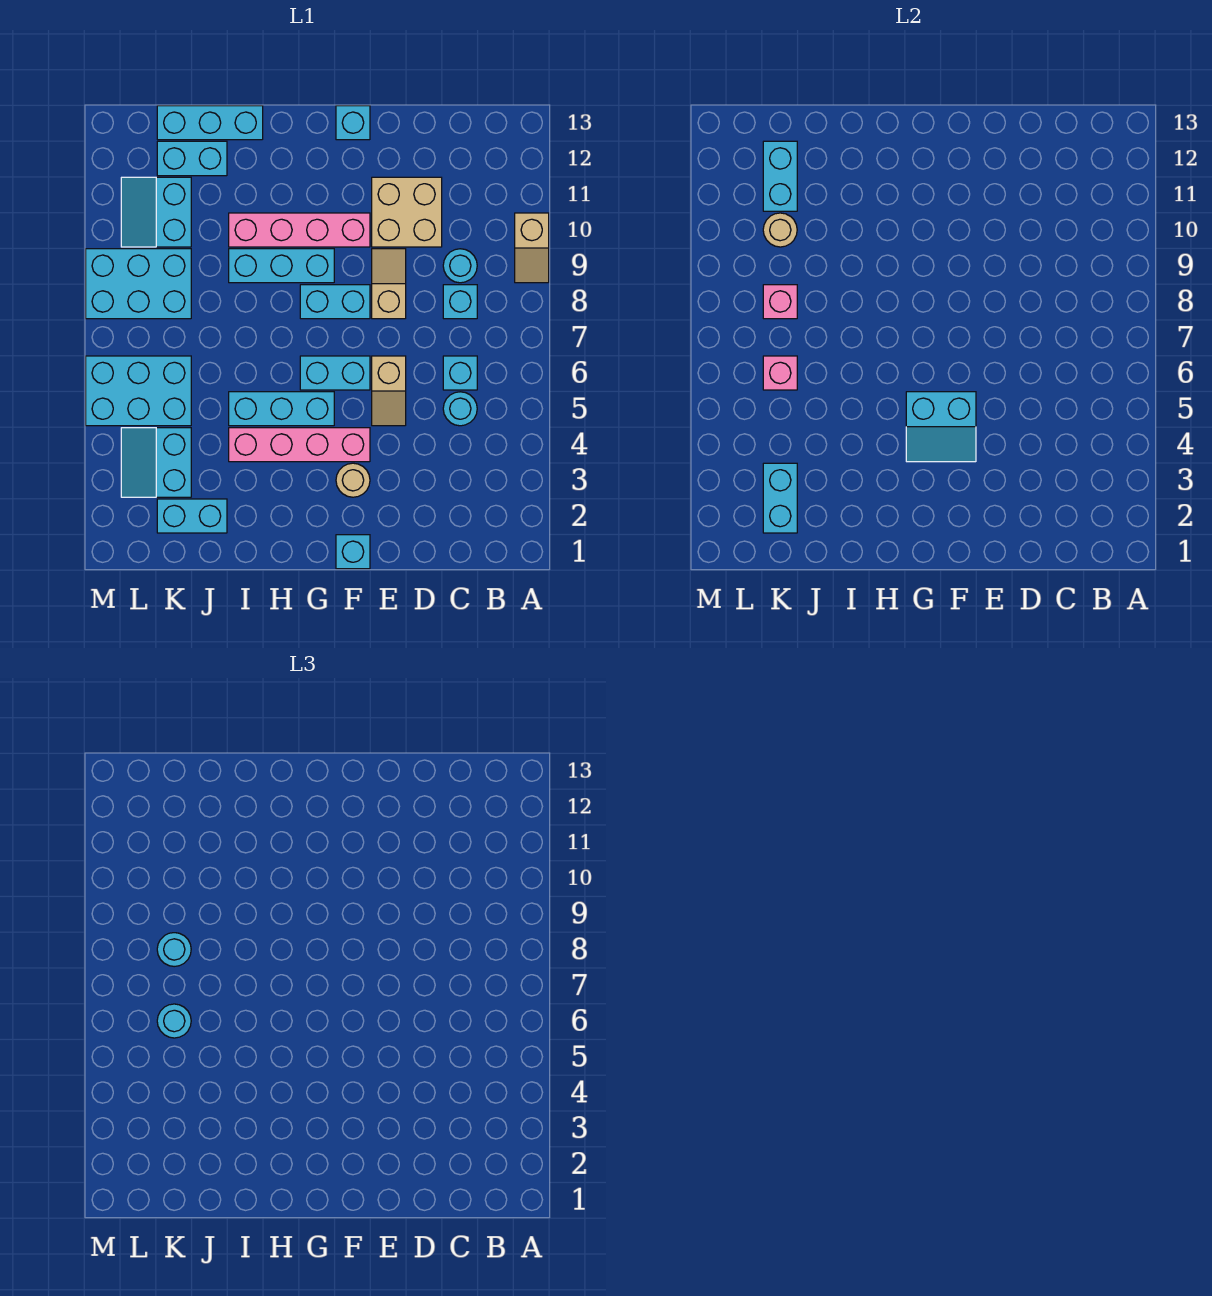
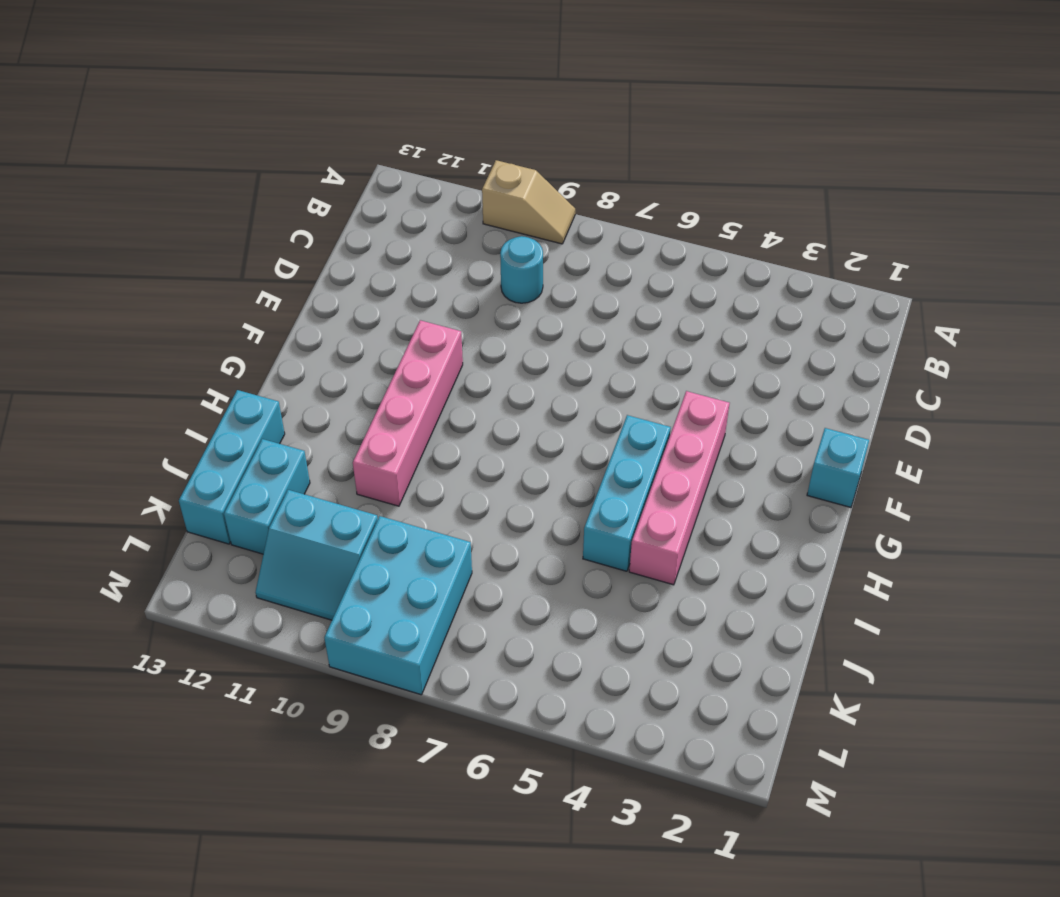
none -> cyan 1x1 round brick [443,392,477,426]
none -> cyan 1x1 brick [443,356,477,390]
none -> cyan 1x1 brick [443,285,477,319]
none -> tan 2x2 brick [372,177,442,247]

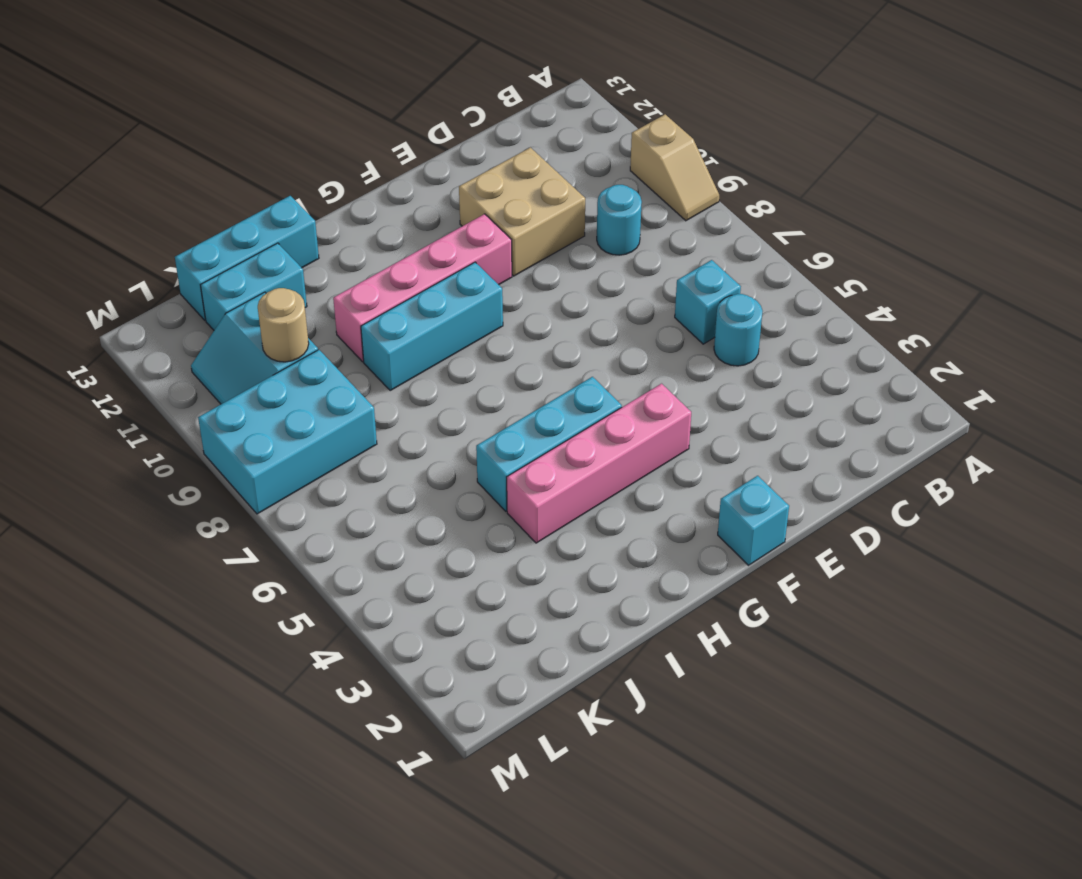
none -> cyan 1x1 brick [443,285,477,319]
none -> tan 1x2 slope [372,356,406,426]
none -> tan 1x2 slope [372,249,406,319]
none -> tan 1x1 round brick [336,463,370,497]

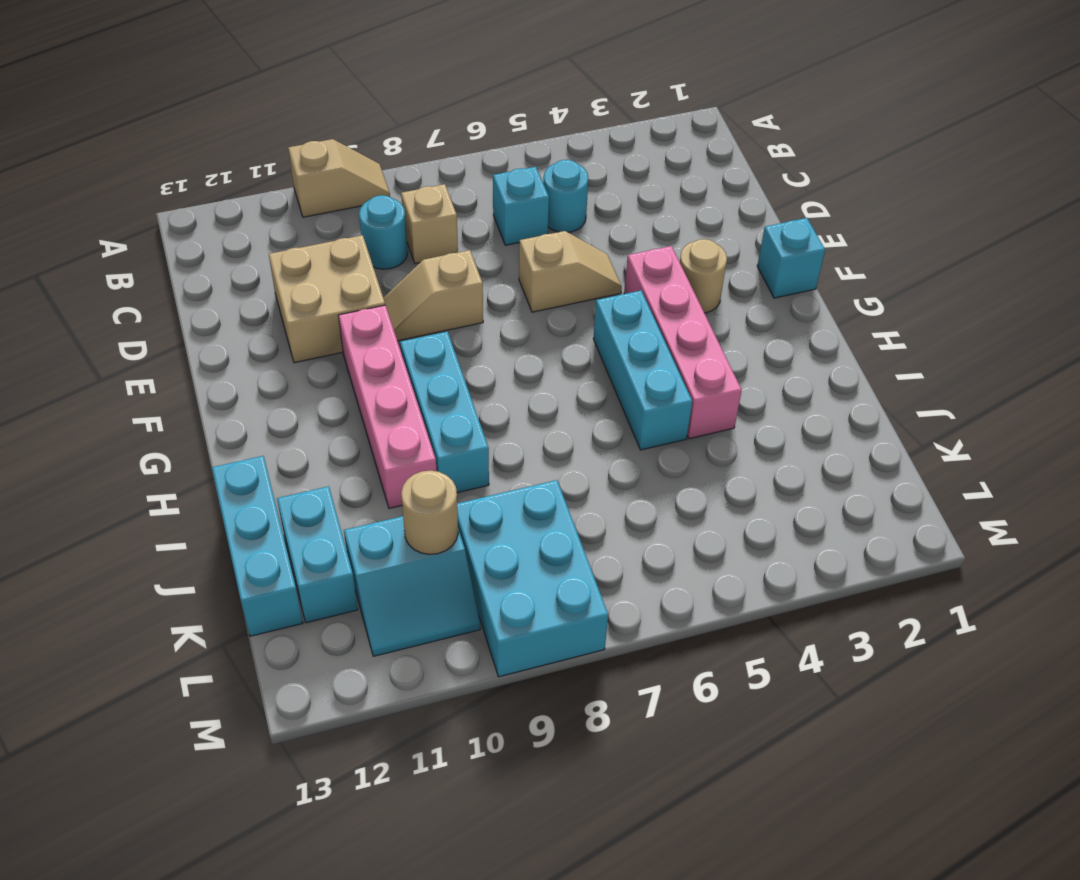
tan 1x1 brick [401,184,458,264] -> cyan 1x1 brick [443,285,477,319]
none -> cyan 1x2 brick [300,356,370,390]
none -> cyan 1x2 brick [300,285,370,319]
none -> cyan 1x1 brick [336,106,370,140]
none -> cyan 1x2 brick [157,499,227,533]

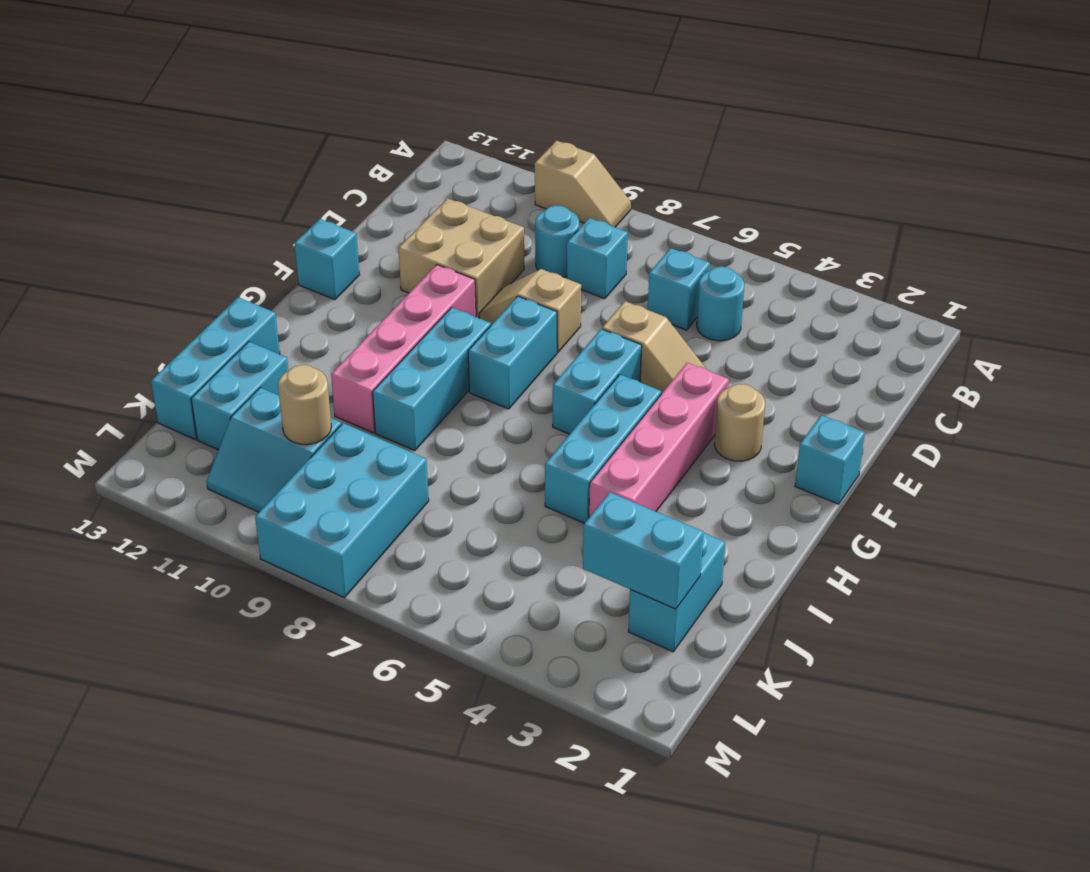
none -> cyan 2x2 slope [121,428,191,497]
none -> cyan 2x3 brick [86,356,191,426]
none -> cyan 2x2 slope [906,392,976,462]
none -> pink 1x1 brick [763,356,797,390]

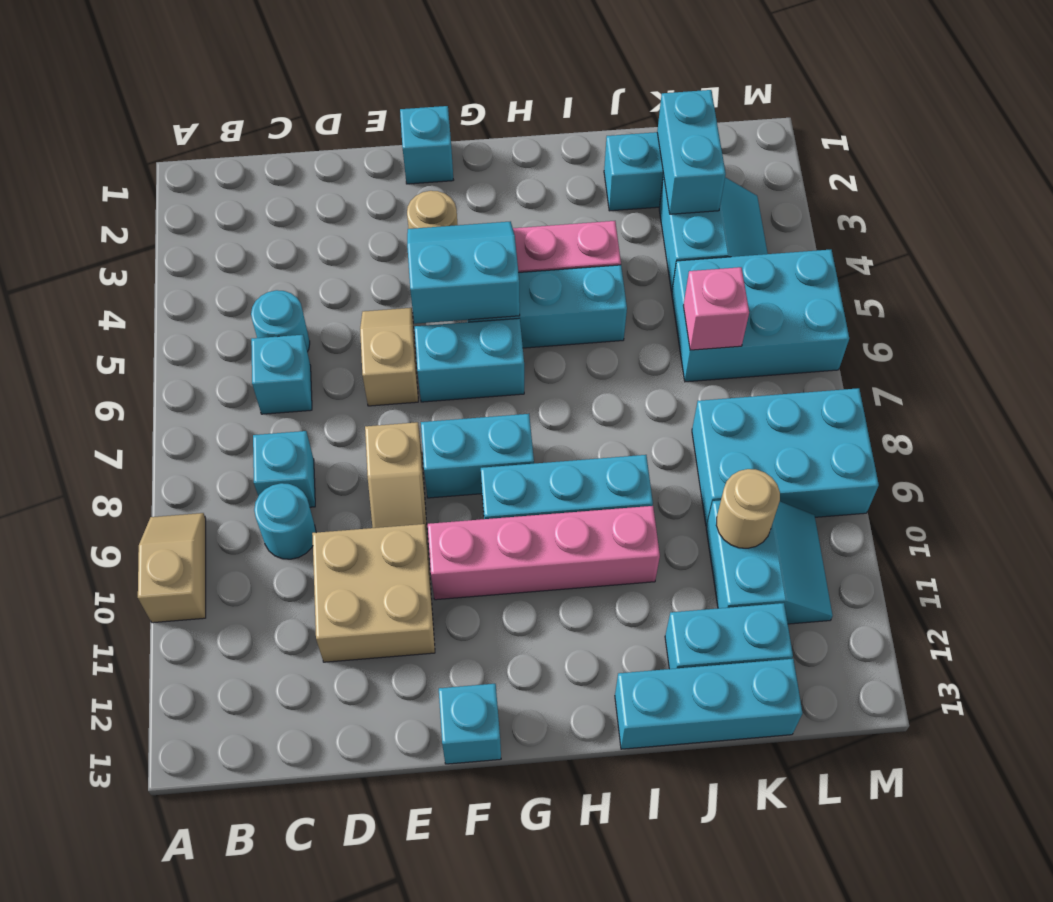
none -> pink 1x1 brick [763,285,797,319]
none -> cyan 1x2 brick [763,141,797,211]
none -> cyan 1x1 round brick [157,1004,191,1038]
none -> cyan 1x1 round brick [157,933,191,967]

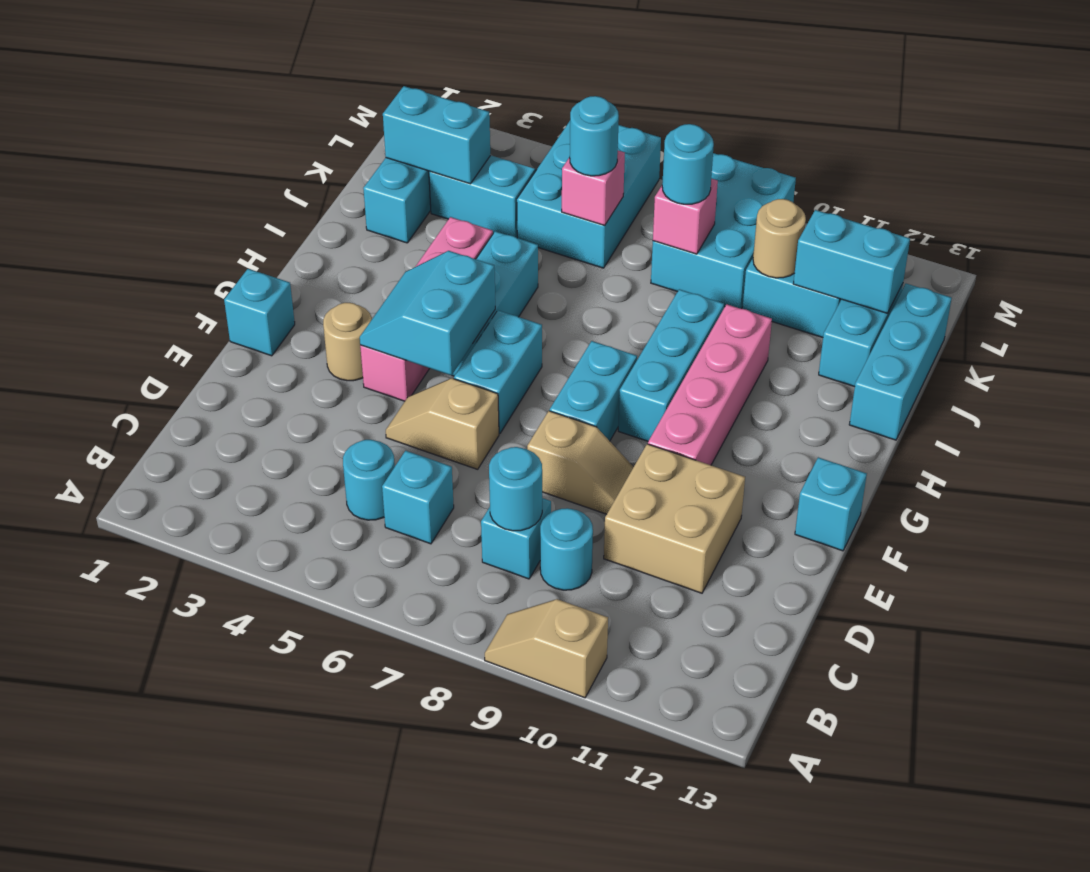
cyan 1x1 round brick [489,447,542,531] -> none

